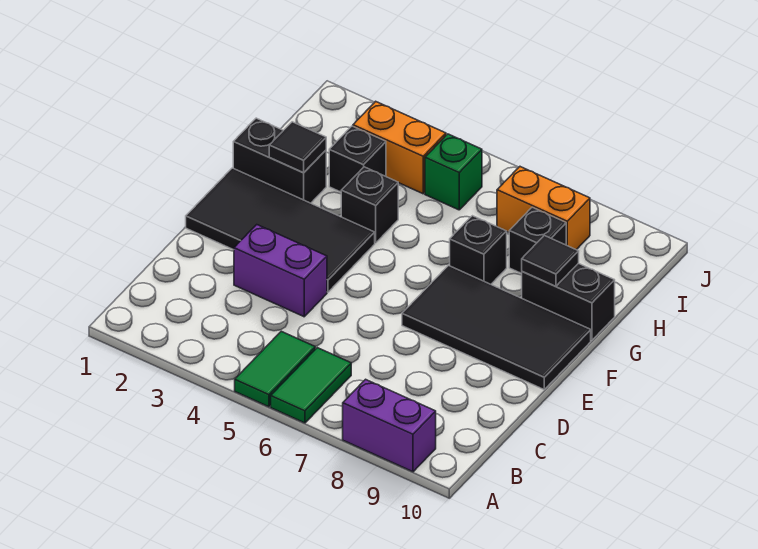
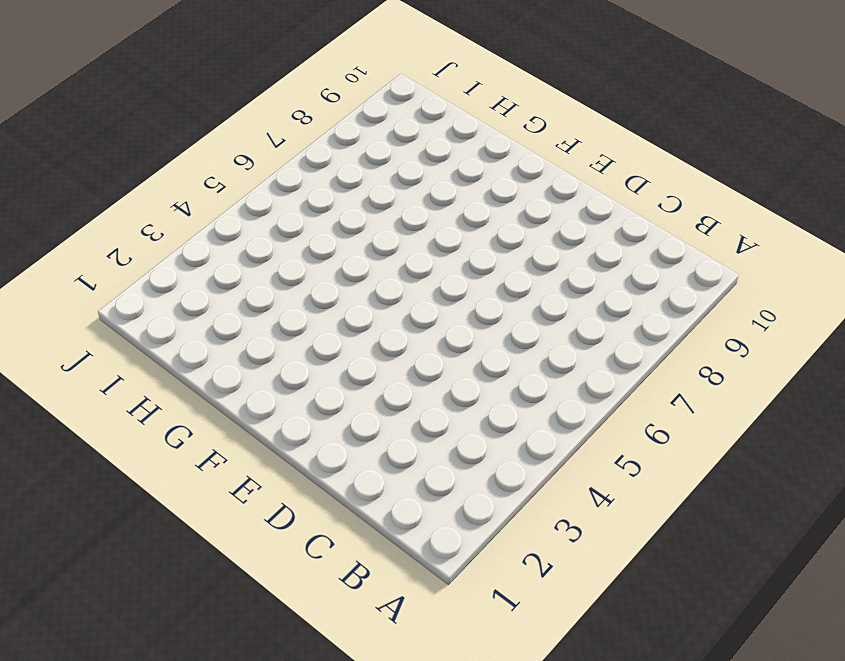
none -> green 1x2 tile [235,331,315,407]
none -> green 1x2 tile [271,348,351,423]
none -> purple 1x2 brick [343,379,436,472]

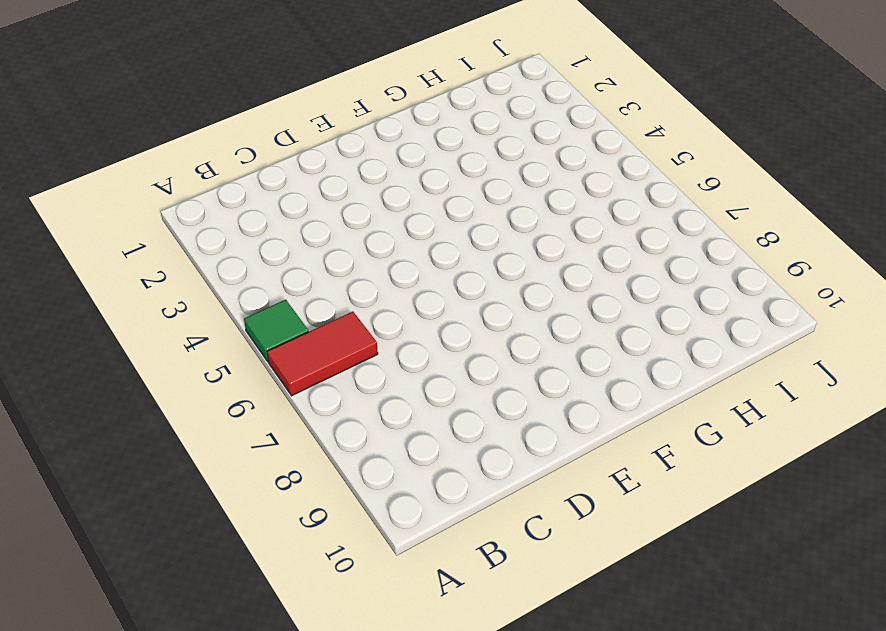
green 1x1 tile [244,300,309,362] -> green 1x2 tile [235,331,315,407]
red 1x2 tile [267,312,378,396] -> green 1x2 tile [271,348,351,423]
none -> purple 1x2 brick [343,379,436,472]
none -> purple 1x2 brick [234,225,327,317]
none -> black 2x4 tile [186,168,375,292]

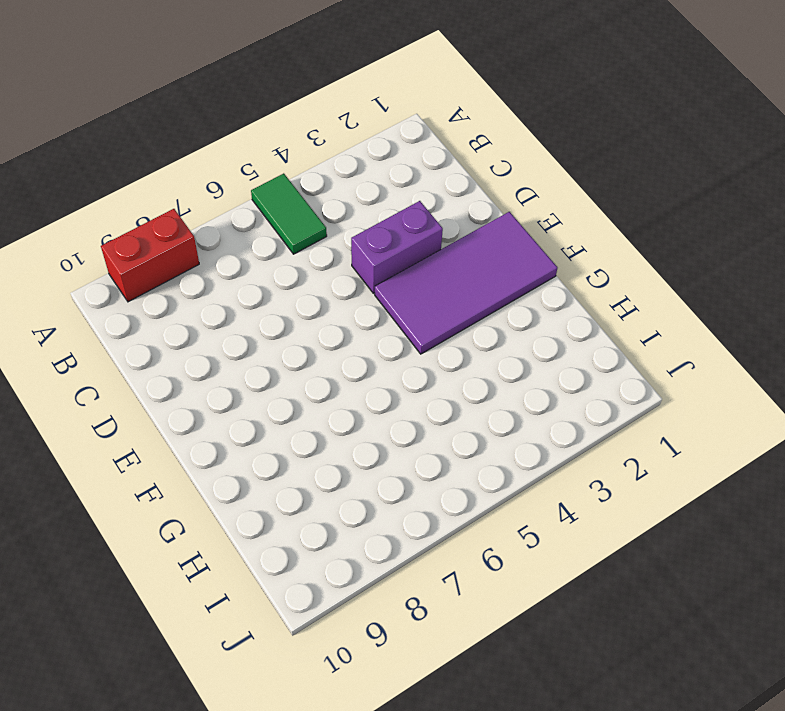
red 1x2 brick [101,209,199,302] -> purple 1x2 brick [343,379,436,472]
purple 2x4 tile [375,212,557,354] -> black 2x4 tile [186,168,375,292]
none -> green 1x2 tile [271,348,351,423]
none -> black 2x4 tile [402,266,591,389]
none -> black 1x2 brick [233,118,326,203]

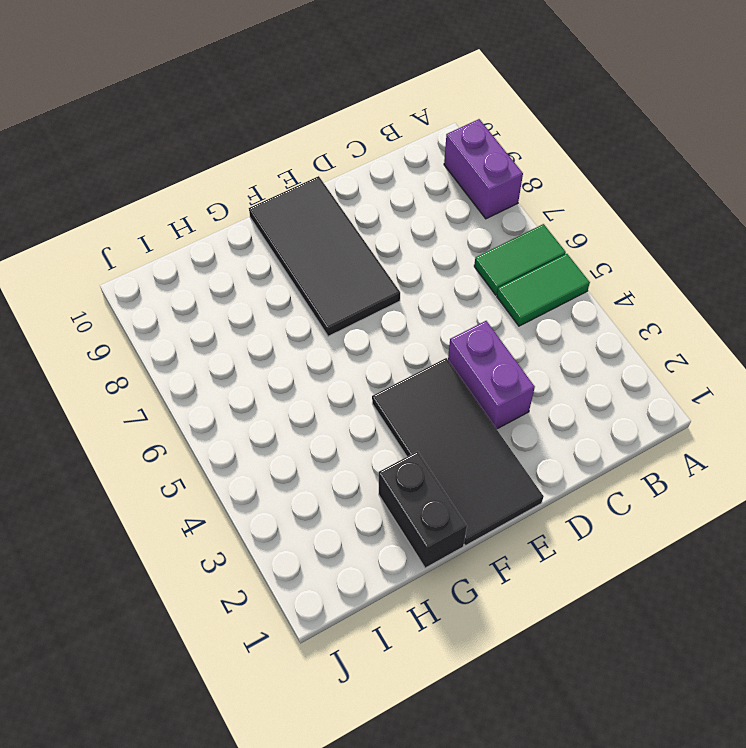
none -> black 1x1 brick [341,167,398,243]
none -> black 1x1 brick [450,216,507,284]
none -> black 1x2 brick [522,263,615,340]

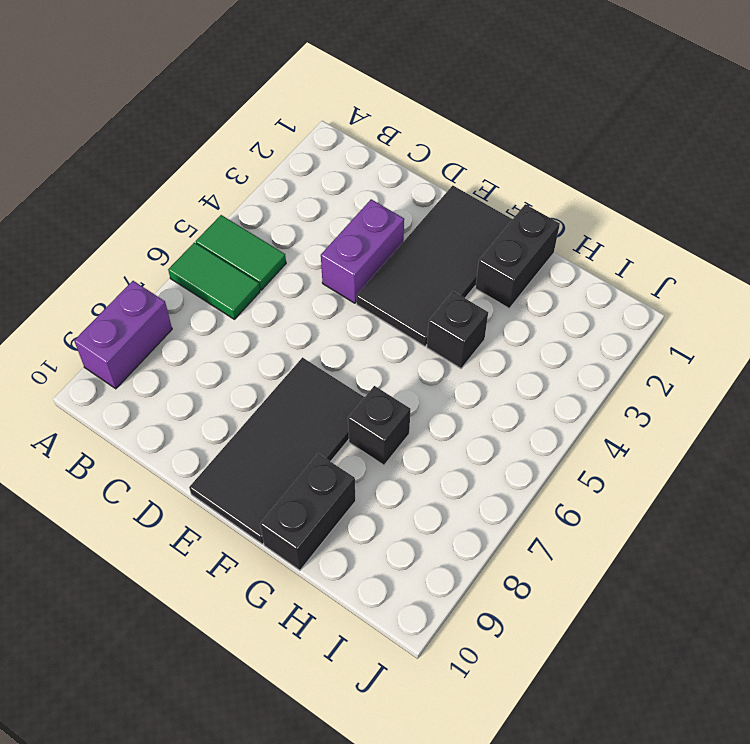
none -> black 1x1 brick [329,126,386,192]
none -> black 1x1 brick [509,207,566,274]
none -> orange 1x2 brick [353,102,446,194]

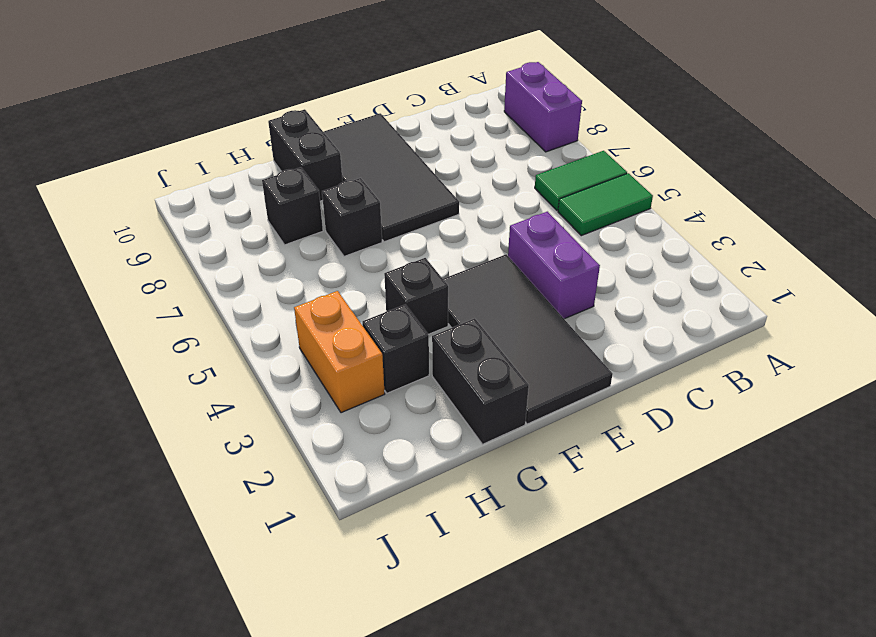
none -> green 1x1 brick [425,134,482,210]
none -> orange 1x2 brick [497,167,590,250]
none -> black 1x1 tile [269,122,326,173]

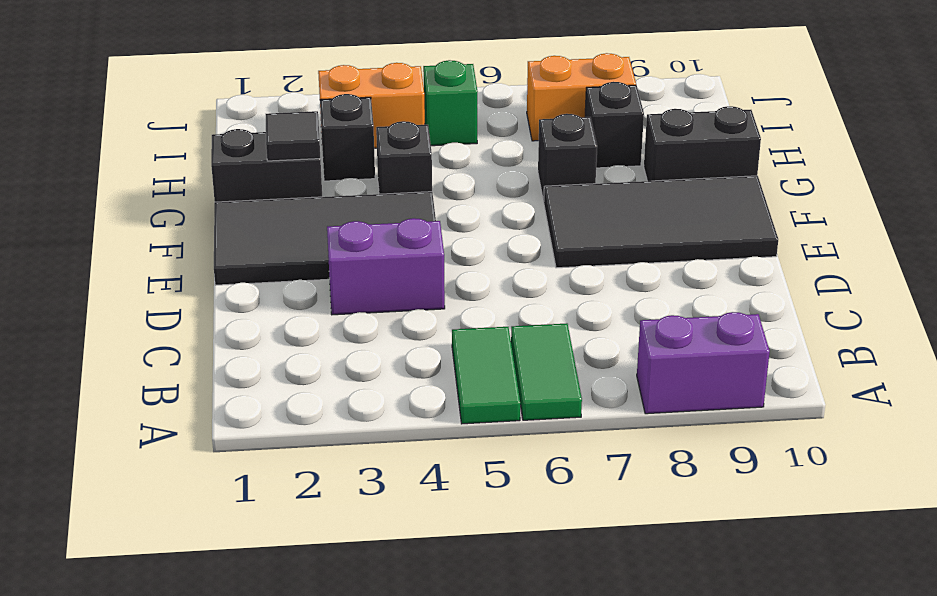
none -> black 1x1 tile [522,235,579,286]

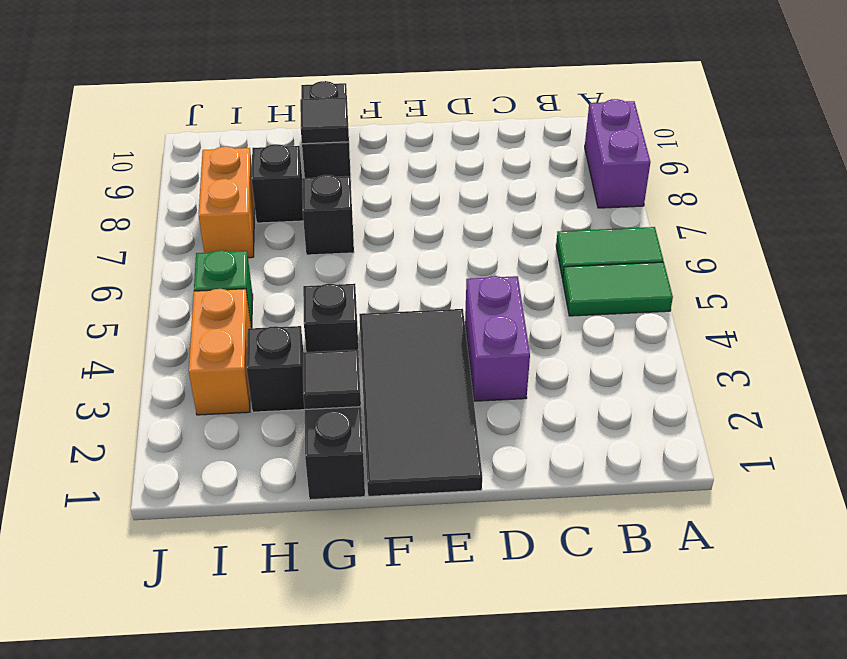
none -> black 2x4 tile [402,266,591,389]

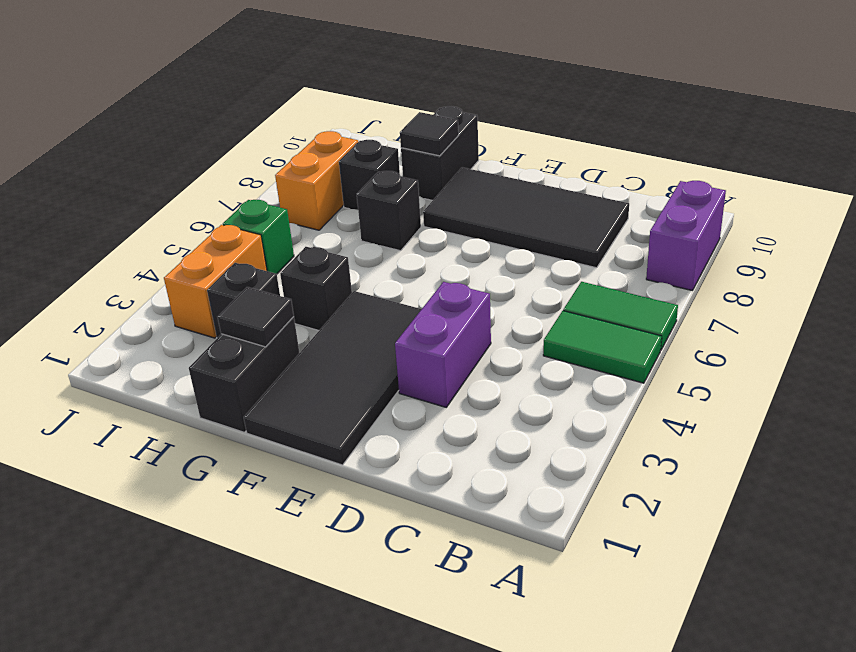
black 2x4 tile [423,167,629,268] -> black 2x4 tile turned to [402,266,591,389]

